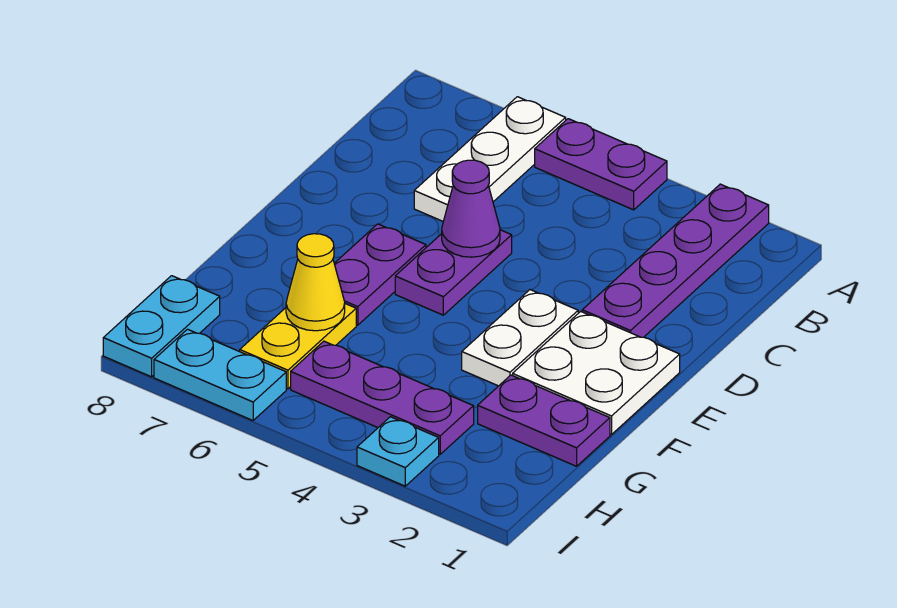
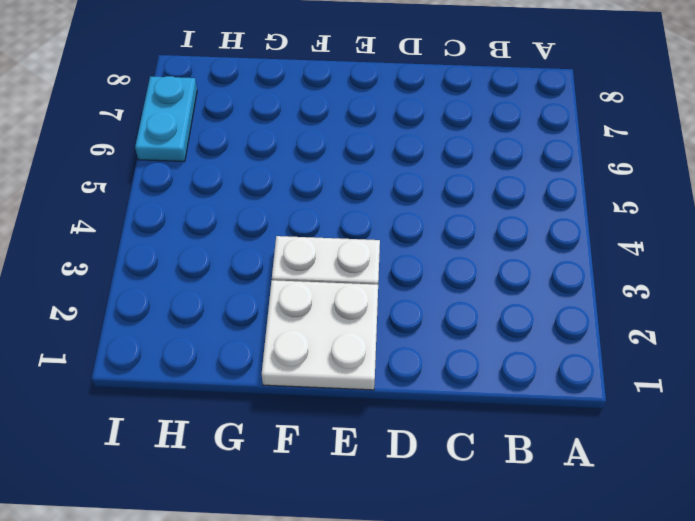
none -> purple 1x4 plate [582,184,769,337]
none -> purple 1x2 plate [535,119,667,210]
none -> white 1x3 plate [414,97,566,221]

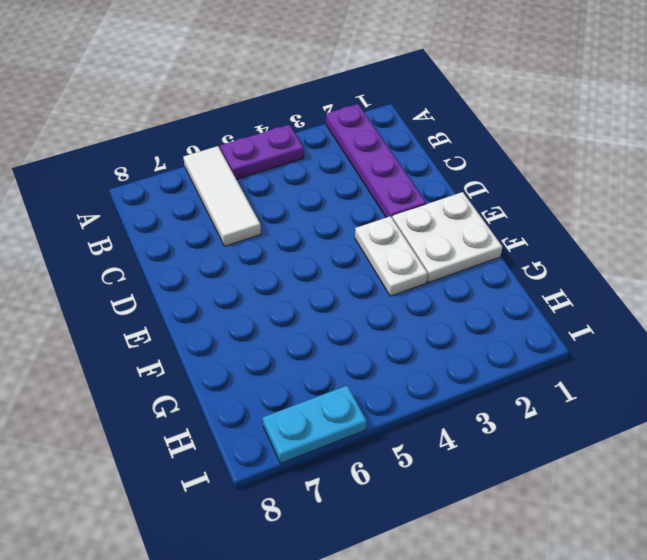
white 1x3 tile [183,146,261,246] -> white 1x3 plate [414,97,566,221]
none -> purple 1x2 plate [395,230,512,315]
none -> purple 1x2 plate [334,224,426,325]
none -> purple 1x2 plate [478,375,610,466]

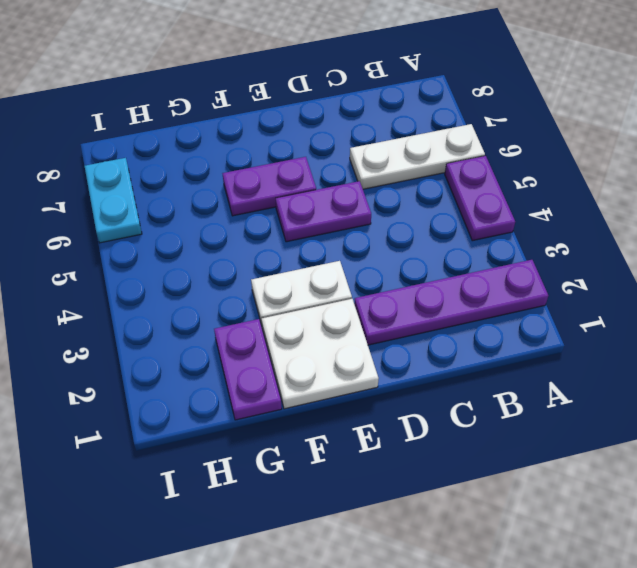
none -> yellow 1x2 plate [240,304,356,389]
none -> purple 1x3 plate [291,341,474,454]
none -> cyan 1x2 plate [103,276,220,377]

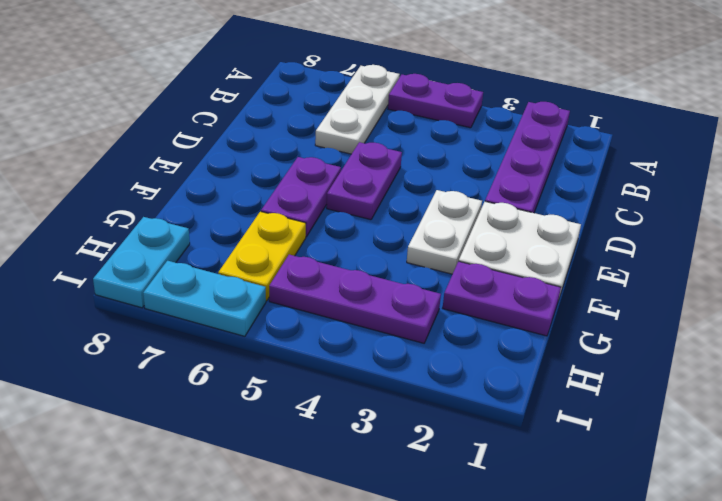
none -> cyan 1x1 plate [357,417,439,486]
none -> purple 1x1 cone [442,160,500,257]
none -> yellow 1x1 cone [286,234,345,331]

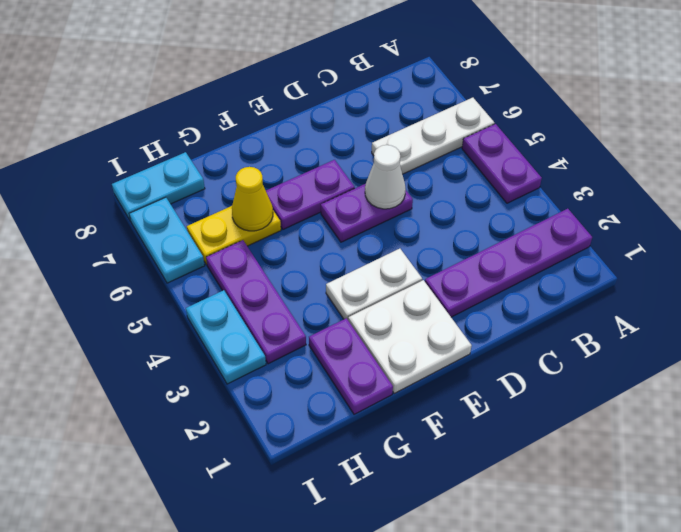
white 1x1 cone [365,145,406,209] -> purple 1x1 cone [442,160,500,257]
cyan 1x2 plate [186,290,266,384] -> cyan 1x1 plate [357,417,439,486]

